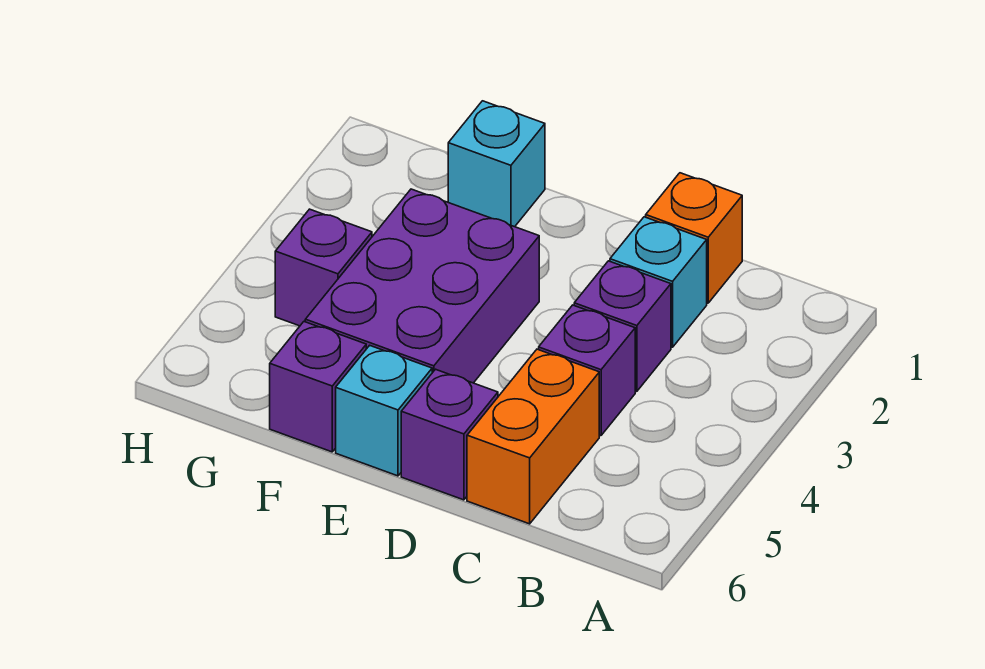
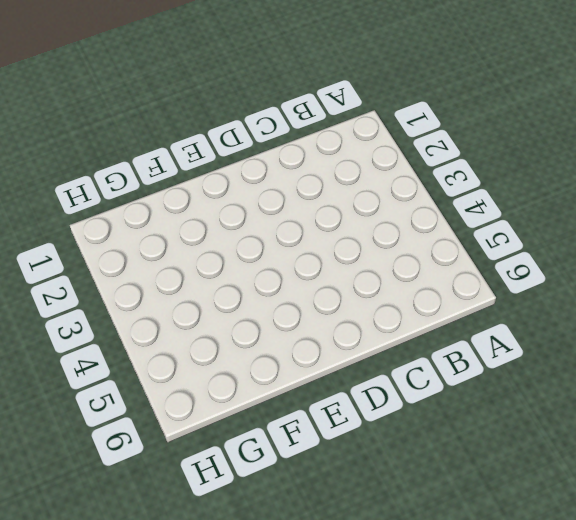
none -> orange 1x1 brick [646,173,742,303]
none -> cyan 1x1 brick [610,217,707,347]

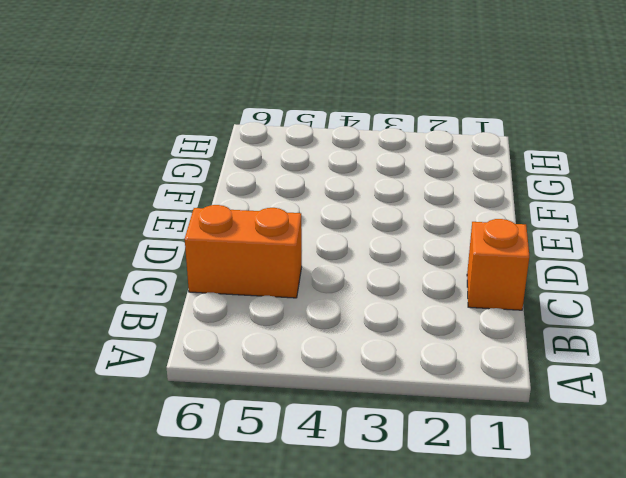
none -> cyan 1x1 brick [610,217,707,347]
none -> purple 1x1 brick [574,261,671,391]

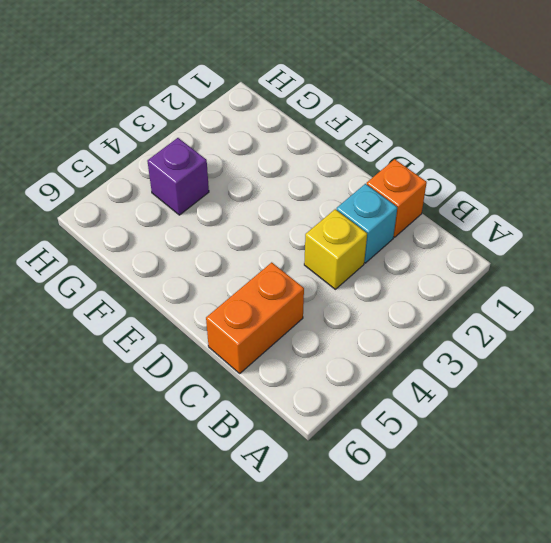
yellow 1x1 brick [304,209,367,289] -> purple 1x1 brick [574,261,671,391]
none -> purple 1x1 brick [539,305,635,436]
none -> purple 1x1 brick [401,369,498,500]

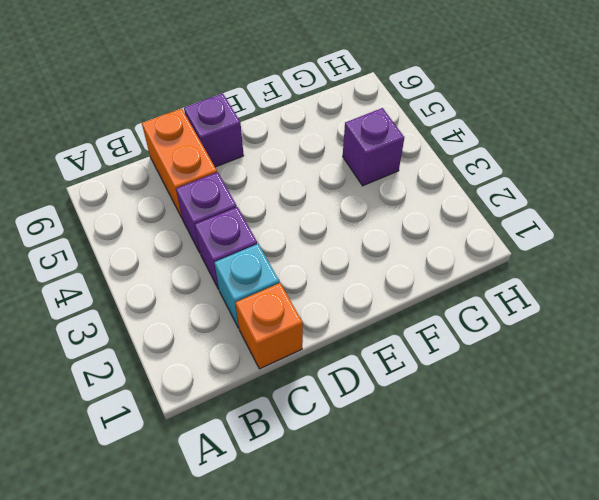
none -> purple 2x3 brick [305,189,539,383]
none -> cyan 1x1 brick [336,345,432,476]

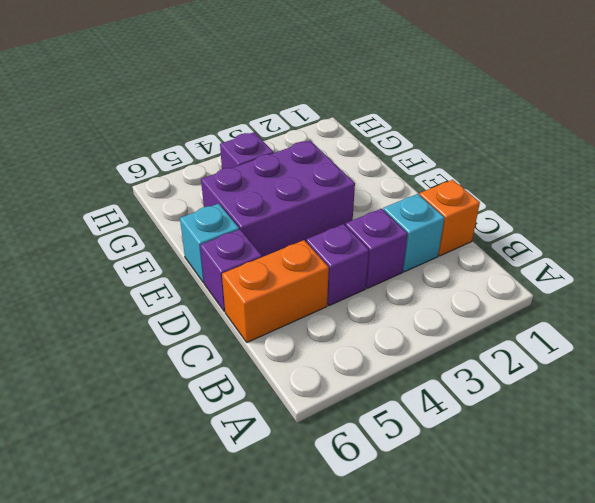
none -> cyan 1x1 brick [448,101,545,227]
none -> purple 1x1 brick [270,322,366,452]

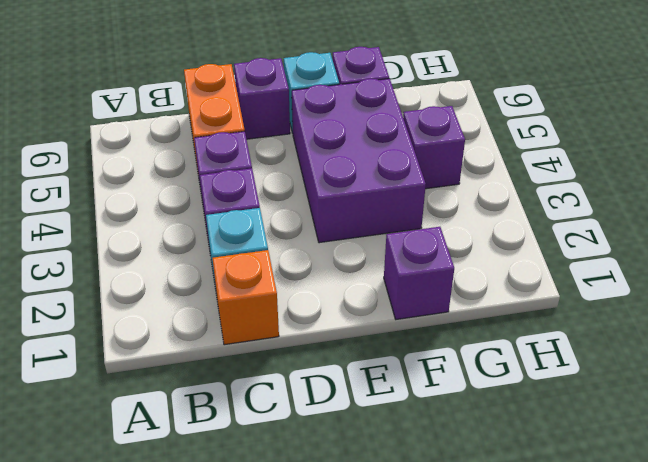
purple 1x1 brick [384,227,454,319] -> cyan 1x1 brick [448,101,545,227]

